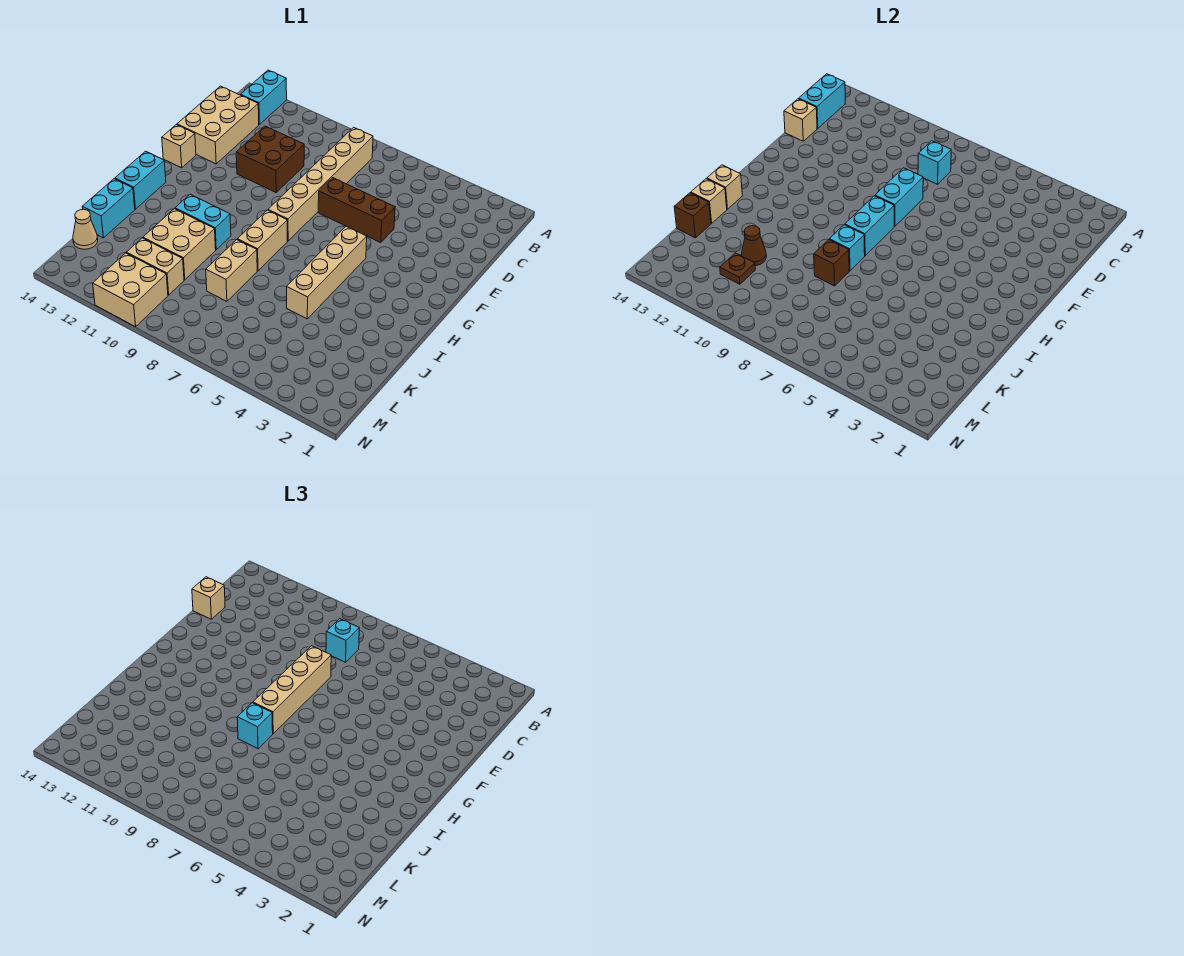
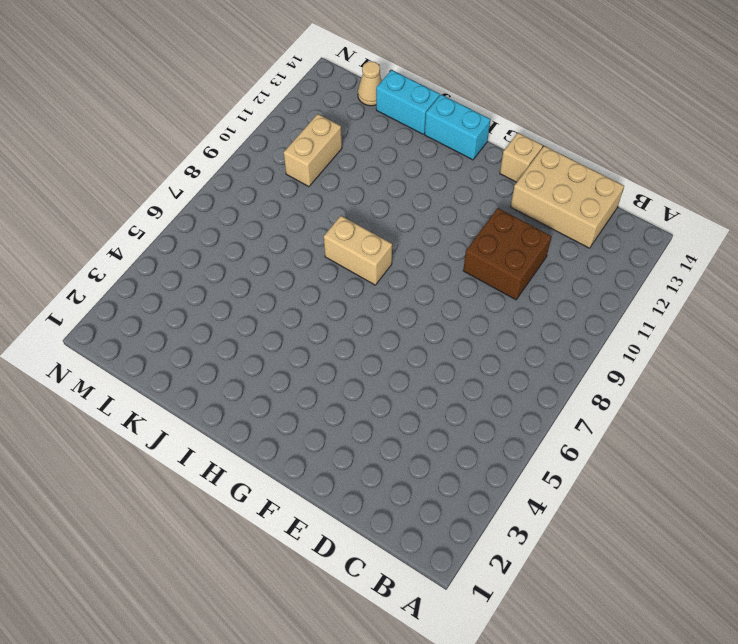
none -> cyan 1x2 brick [240,70,287,124]
none -> tan 1x6 brick [268,127,373,241]
none -> brown 1x3 brick [318,178,395,242]
none -> tan 1x4 brick [287,226,367,319]

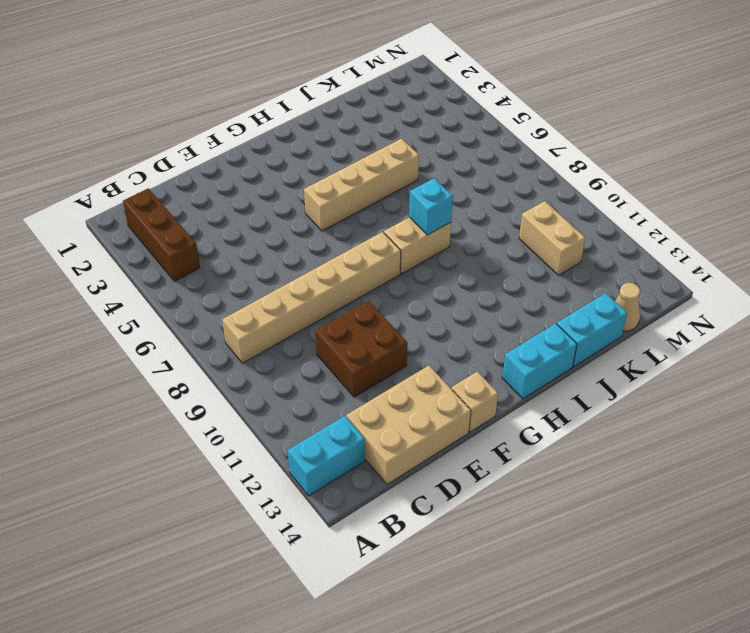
brown 1x3 brick [123,188,200,281] -> brown 1x3 brick moved to [318,178,395,242]
none -> cyan 1x2 brick [175,194,231,250]
none -> tan 1x2 brick [206,240,257,301]
none -> tan 2x2 brick [143,209,216,280]
none -> tan 2x2 brick [93,253,168,327]

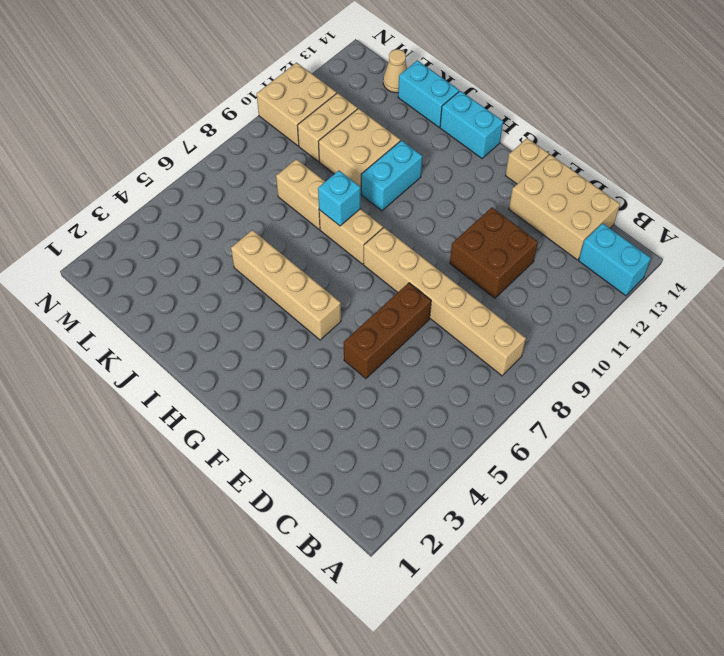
none -> cyan 1x2 brick [799,74,845,128]
none -> cyan 1x1 brick [918,141,951,184]
none -> tan 1x1 brick [784,99,817,141]
none -> cyan 1x2 brick [875,168,923,227]

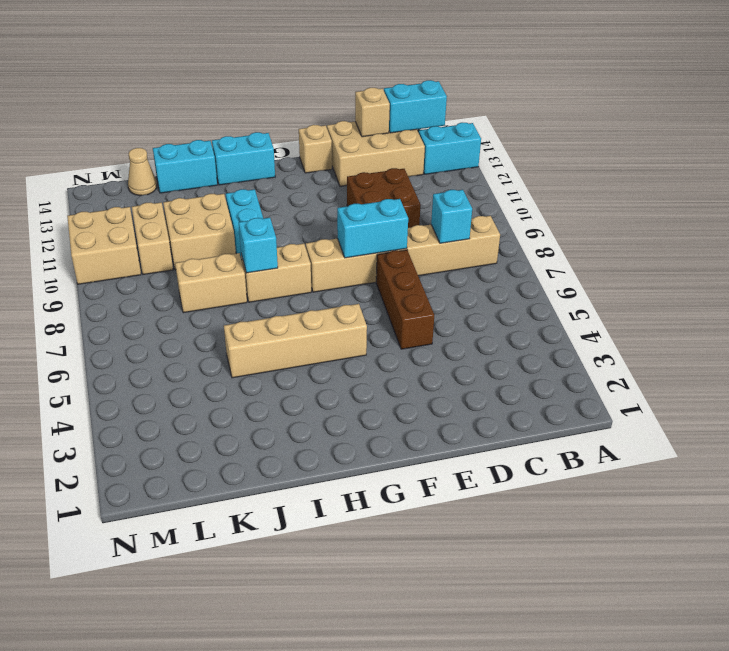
none -> cyan 1x2 brick [845,196,894,256]
none -> tan 1x1 brick [707,165,742,209]
none -> brown 1x1 brick [814,240,849,286]
none -> tan 1x1 brick [691,179,727,223]

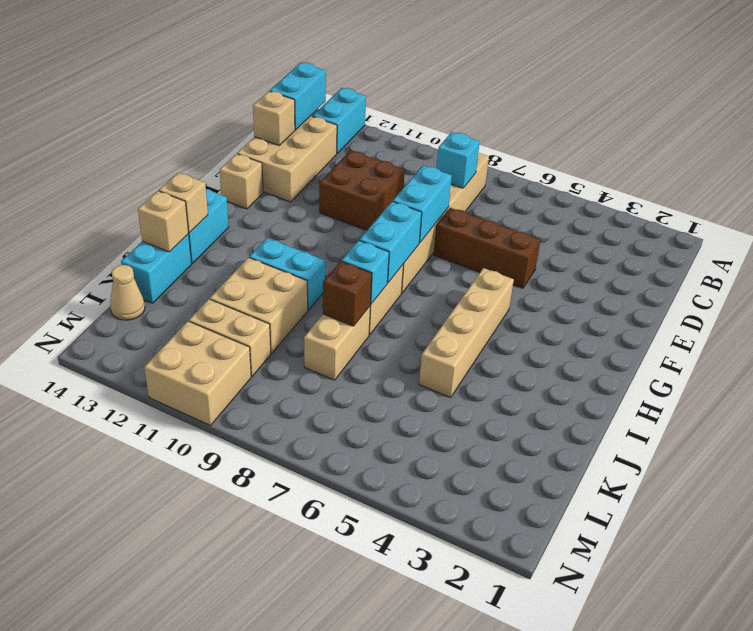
none -> brown 1x1 cone [741,226,766,266]
none -> brown 1x1 brick [674,193,711,238]
none -> brown 1x1 plate [720,253,755,284]
none -> cyan 1x1 brick [326,619,359,662]

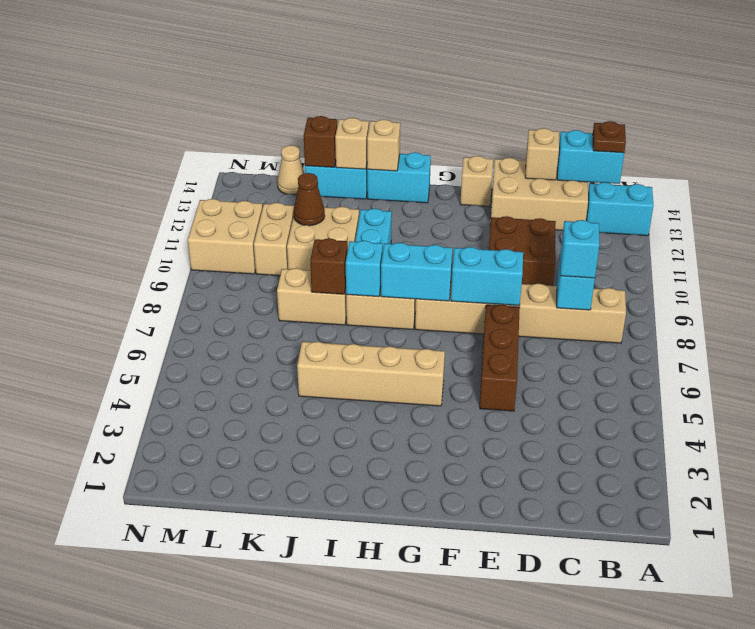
brown 1x1 plate [593,121,626,153] -> brown 1x1 plate moved to [720,253,755,284]
none -> tan 1x1 brick [192,577,225,619]
none -> tan 1x4 brick [253,646,331,734]
none -> cyan 1x1 brick [237,703,273,749]

